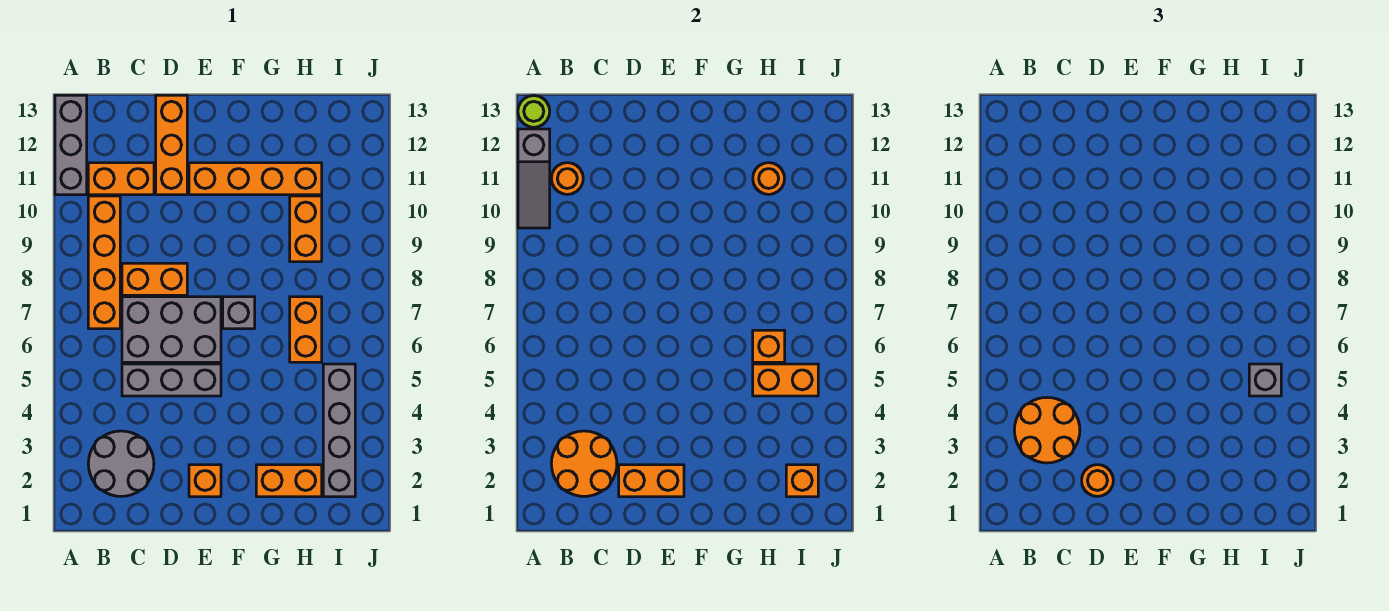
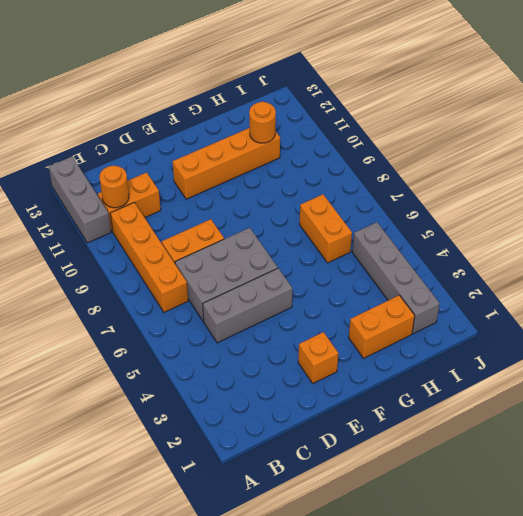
none -> grey 2x2 round brick [88,431,154,496]
none -> orange 1x3 brick [156,95,187,195]
none -> grey 1x1 brick [223,297,255,329]

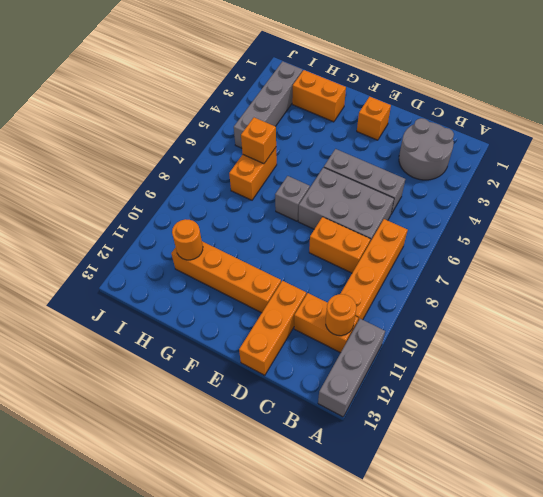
none -> orange 1x2 brick [290,196,322,262]
none -> grey 1x3 slope [518,129,550,228]
none -> lime 1x1 round brick [518,96,550,127]

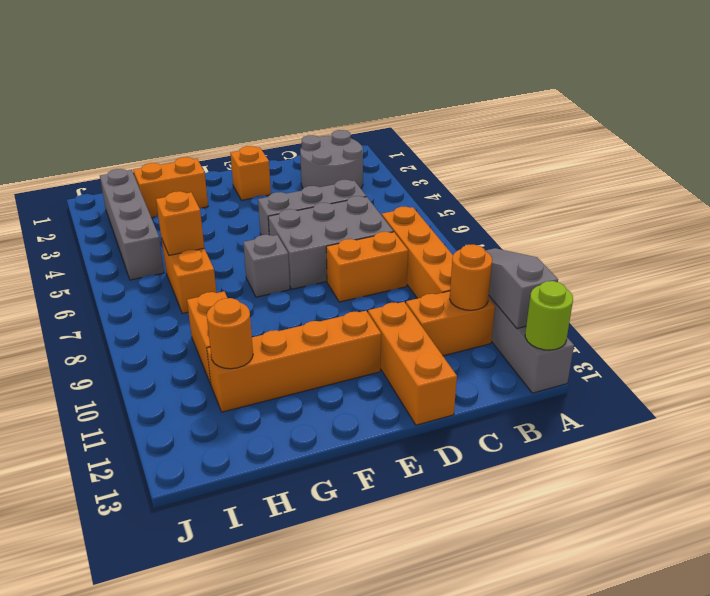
none -> orange 2x2 round brick [551,431,617,496]
none -> orange 1x2 brick [619,465,684,497]
none -> orange 1x2 brick [753,364,818,396]

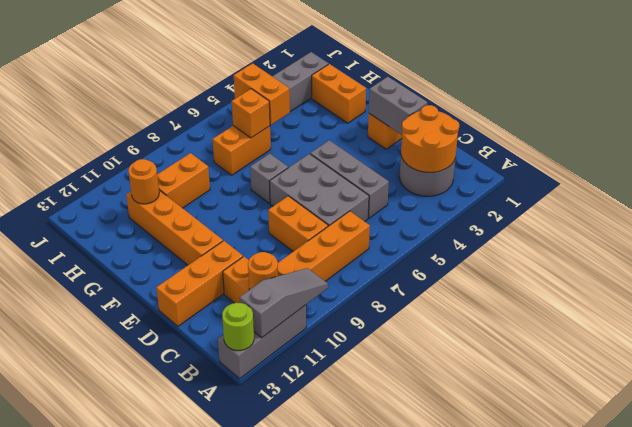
grey 1x2 brick [369,77,427,135] -> orange 1x2 brick [619,465,684,497]
none -> orange 1x1 brick [786,465,818,497]
none -> orange 2x2 round brick [1014,397,1080,463]
none -> orange 1x1 round brick [1082,465,1113,496]

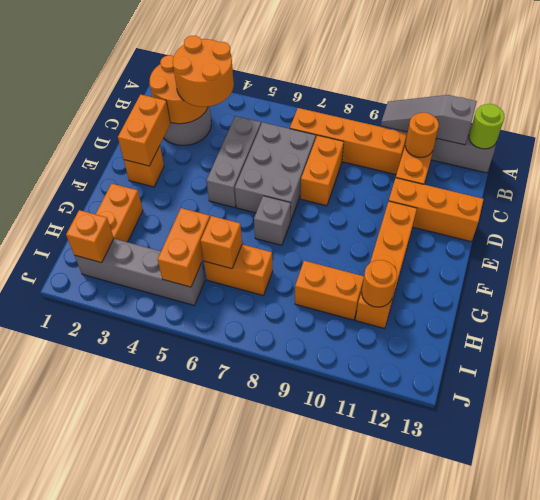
none -> orange 1x1 round brick [1082,465,1113,496]
none -> grey 1x1 brick [1249,364,1281,396]

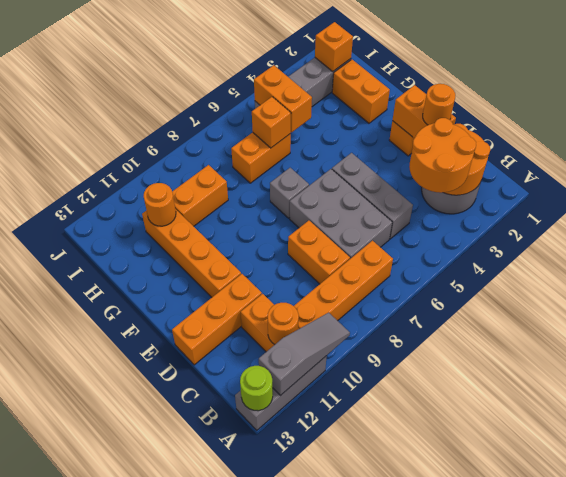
none -> grey 1x1 brick [1249,364,1281,396]

